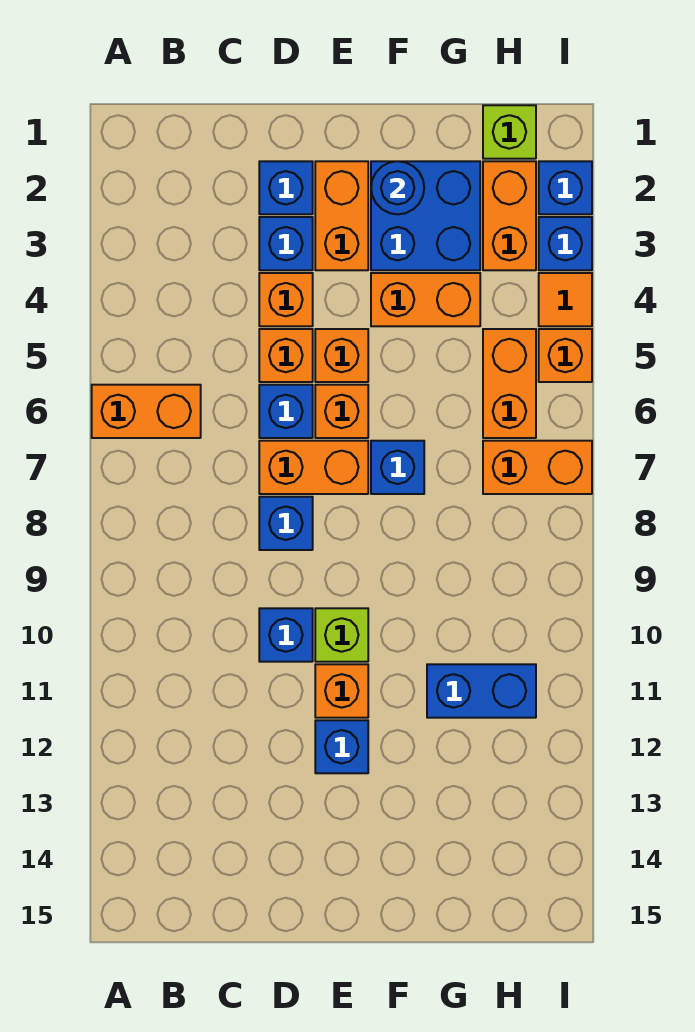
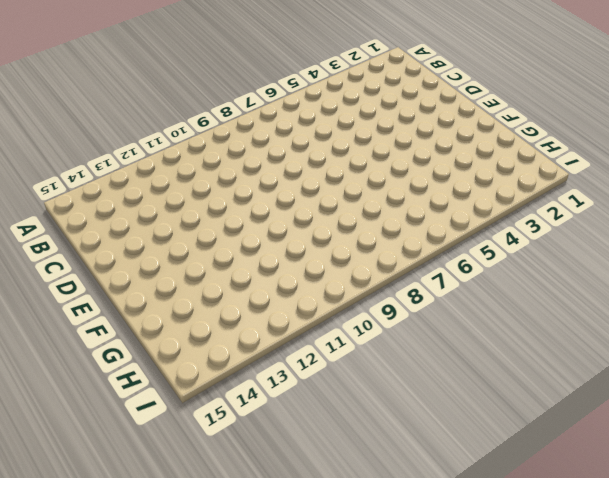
none -> orange 1x2 brick [92,385,201,438]
none -> blue 1x1 brick [259,161,313,214]
none -> blue 1x1 brick [259,217,313,270]

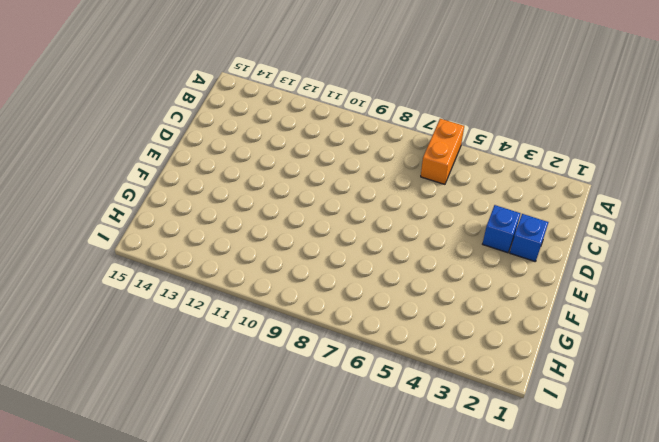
none -> orange 1x1 brick [259,273,313,326]
none -> orange 1x1 brick [259,329,313,382]
none -> blue 1x1 brick [259,385,313,438]

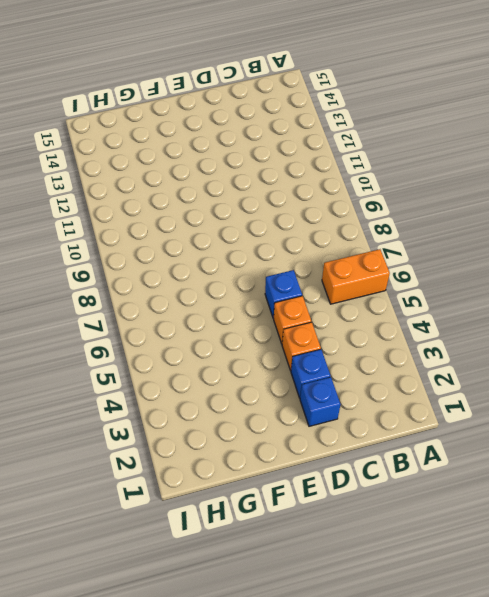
none -> orange 1x2 brick [259,441,368,494]
none -> blue 1x1 brick [259,497,313,550]
none -> blue 1x1 brick [259,608,313,662]

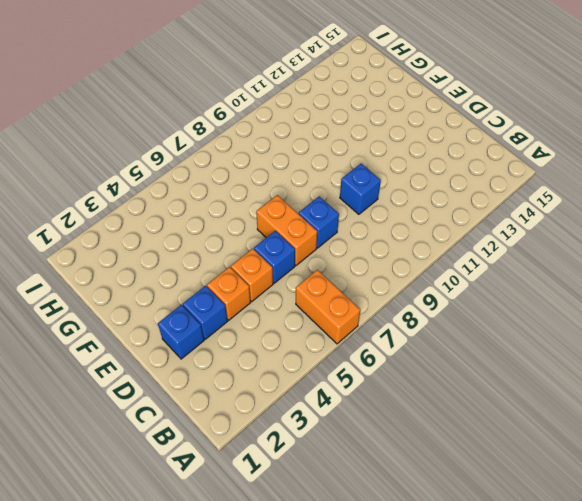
none -> orange 1x2 brick [315,161,368,270]
none -> orange 1x1 brick [315,329,368,382]
none -> orange 1x1 brick [315,385,368,438]

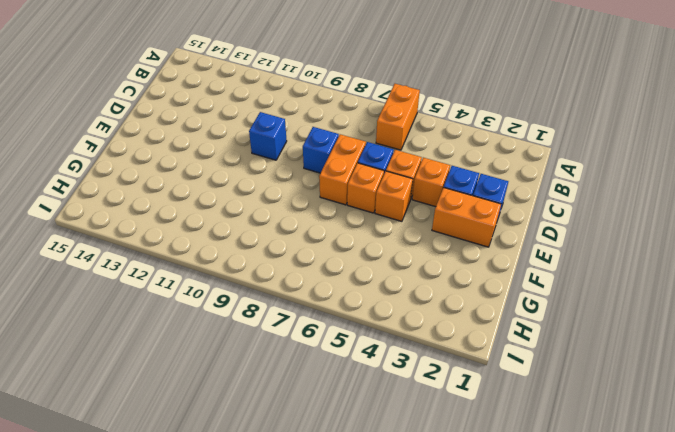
none -> lime 1x1 brick [315,608,368,662]
none -> orange 1x1 brick [315,664,368,718]
none -> blue 1x1 brick [315,720,368,773]

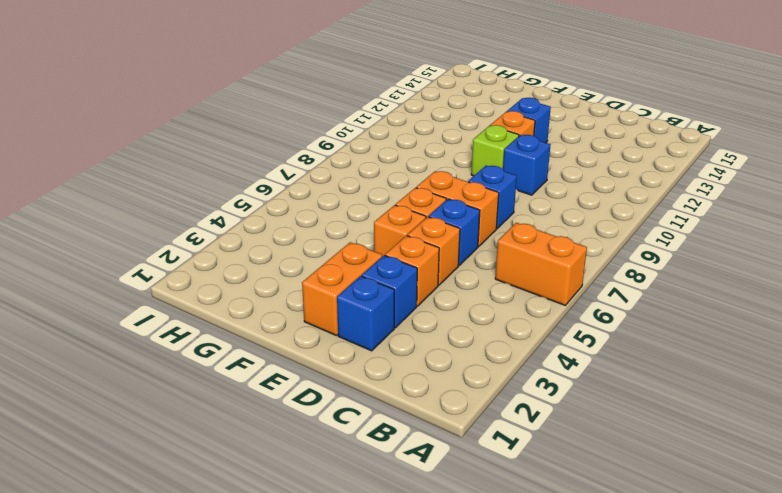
none -> blue 2x2 brick [371,161,480,270]
none -> orange 1x2 brick [371,273,480,326]
none -> blue 1x1 brick [371,441,424,494]

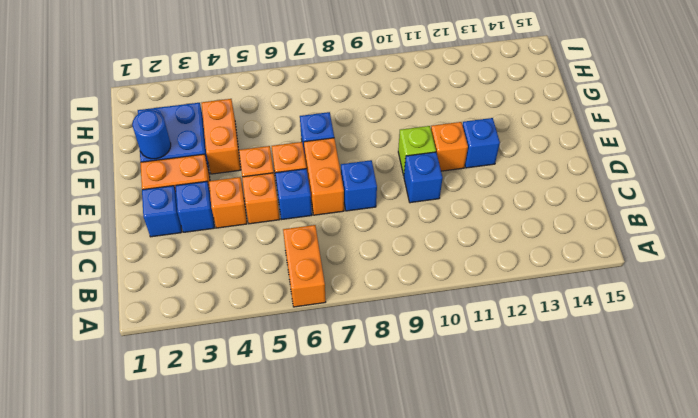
none -> blue 1x2 brick [427,664,536,718]
none -> lime 1x1 brick [483,105,536,159]
none -> orange 1x2 brick [483,161,536,270]

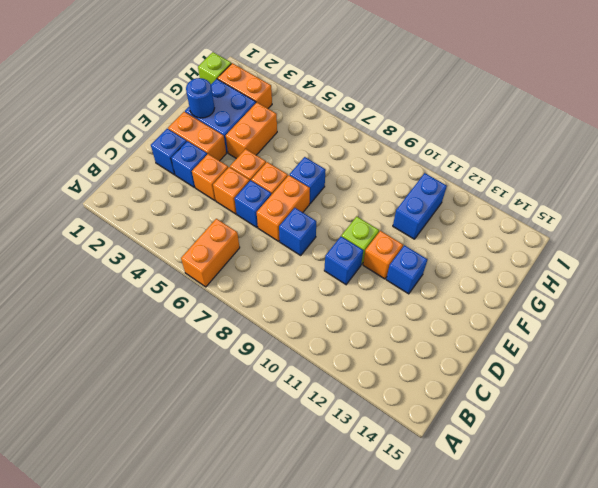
none -> orange 1x2 brick [483,329,536,438]
none -> orange 1x2 brick [483,441,592,494]
none -> blue 1x1 brick [539,161,592,214]

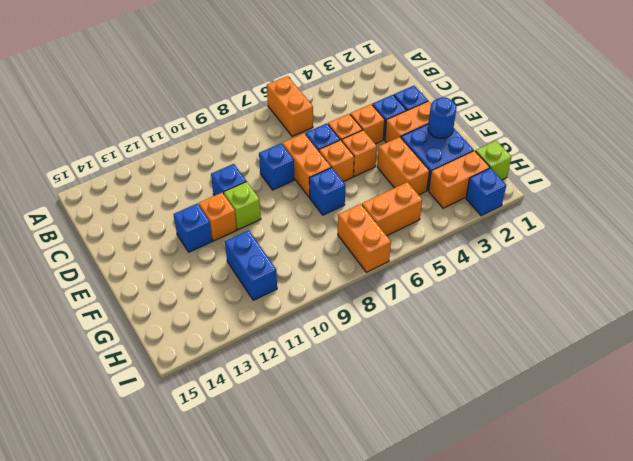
none -> blue 1x1 brick [539,217,592,270]
none -> orange 1x1 tile [539,273,592,326]
none -> orange 1x1 brick [539,329,592,382]

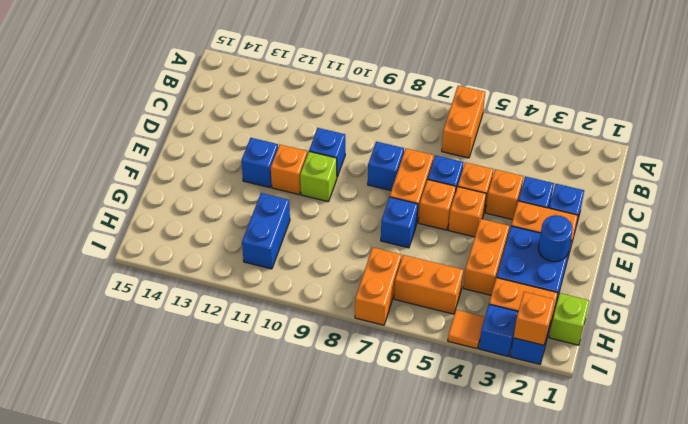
orange 1x1 brick [514,292,555,345] -> orange 1x1 brick moved to [539,329,592,382]

